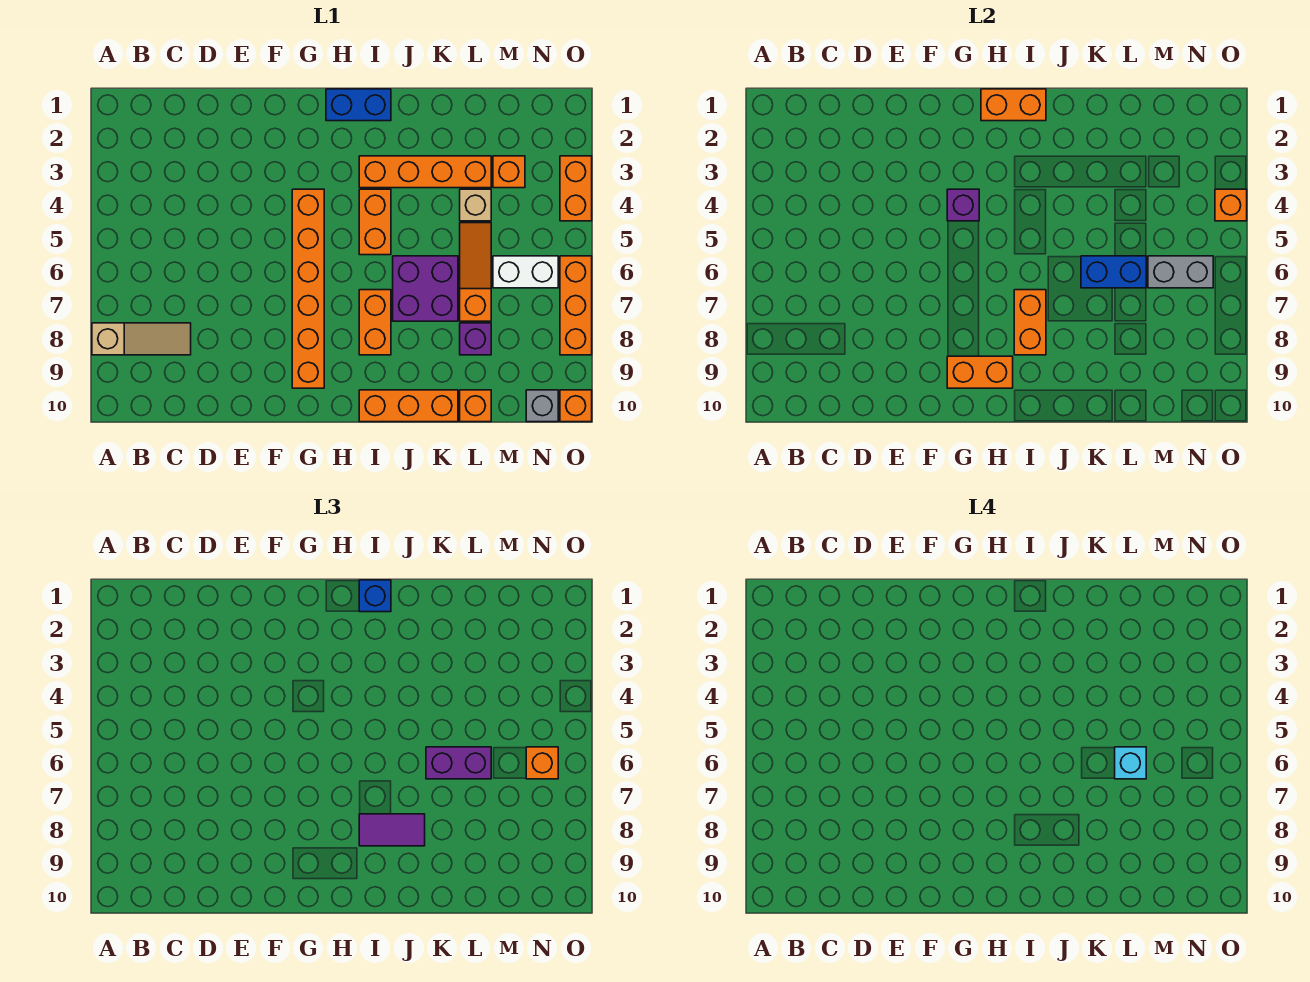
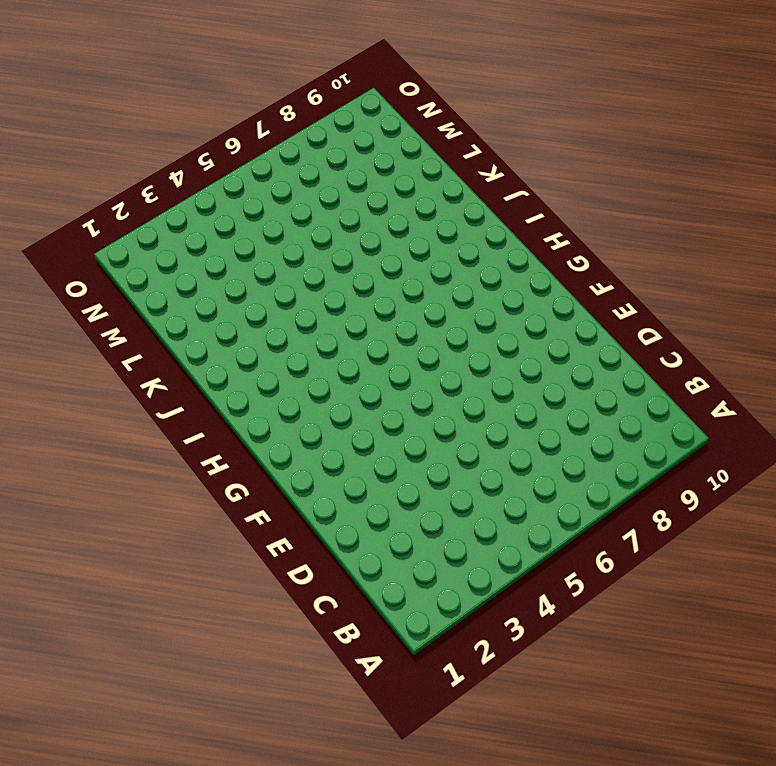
none -> tan 1x3 slope [92,323,191,355]
none -> orange 1x6 brick [292,189,324,388]
none -> blue 1x2 brick [326,89,391,121]
none -> orange 1x4 brick [359,156,491,188]

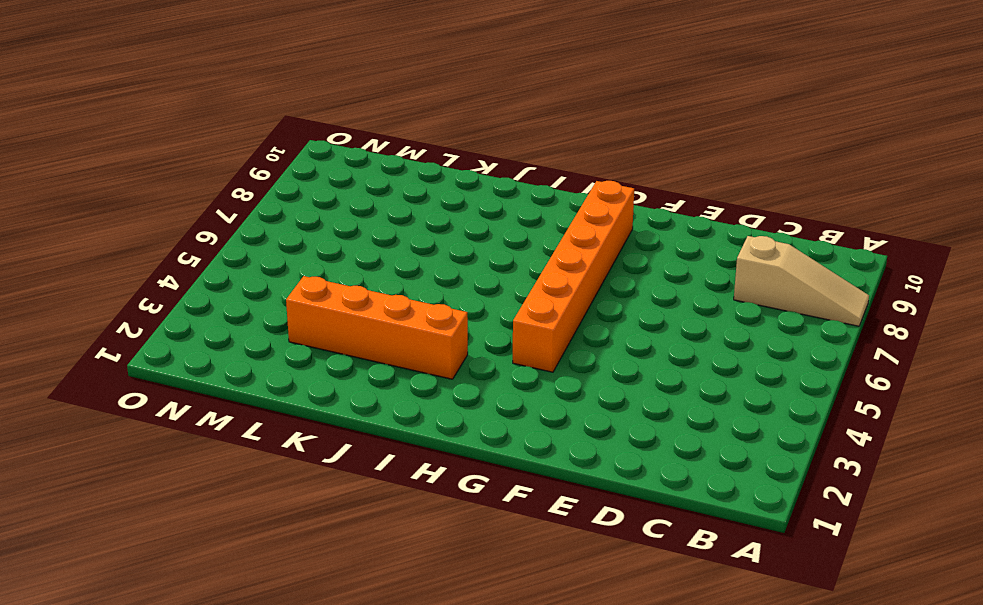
tan 1x3 slope [734,236,869,326] -> tan 1x3 slope turned to [92,323,191,355]
none -> blue 1x2 brick [326,89,391,121]
none -> orange 1x2 brick [359,189,391,255]
none -> orange 1x2 brick [359,290,391,355]
none -> orange 1x3 brick [359,390,458,422]

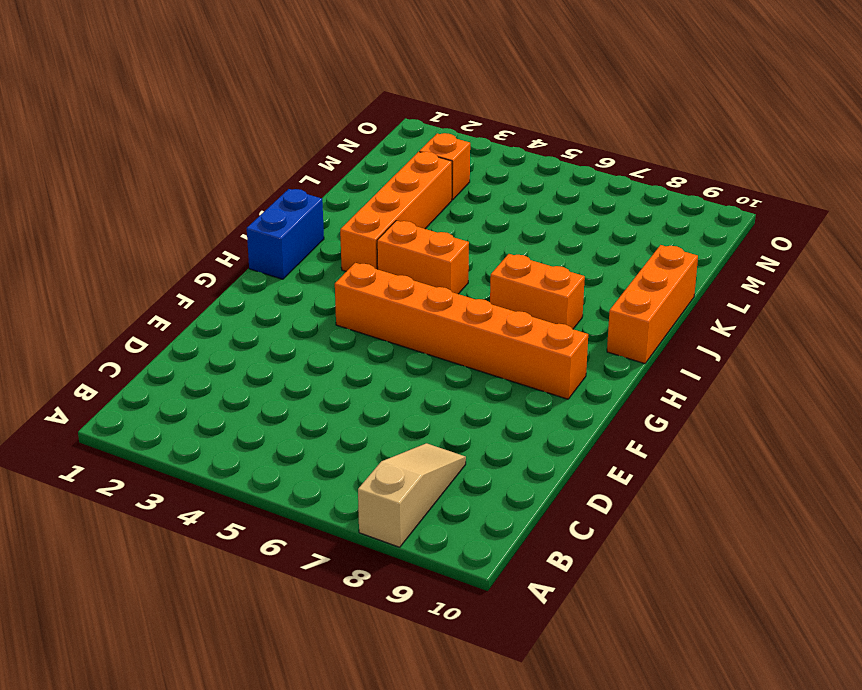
none -> purple 2x2 brick [393,256,458,321]
none -> tan 1x1 brick [460,189,491,221]
none -> orange 1x3 slope [460,223,491,321]
none -> purple 1x1 brick [460,323,491,355]

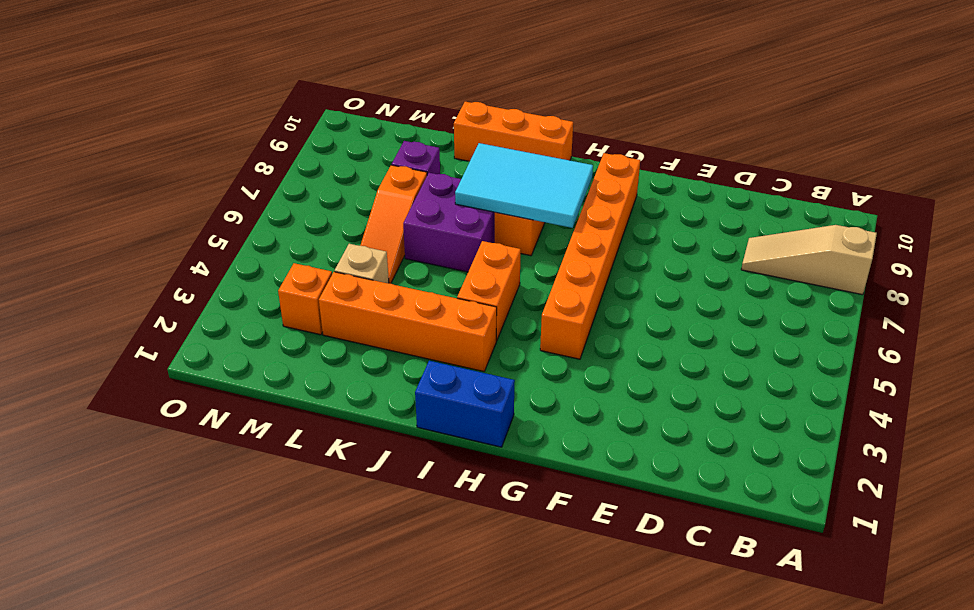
cyan 2x3 tile [455,143,593,228] -> orange 1x2 brick [1014,290,1046,355]
none -> orange 1x1 brick [460,390,491,422]
none -> white 1x2 brick [493,256,558,288]
none -> grey 1x1 brick [526,390,558,422]
none -> orange 1x2 brick [560,156,592,221]

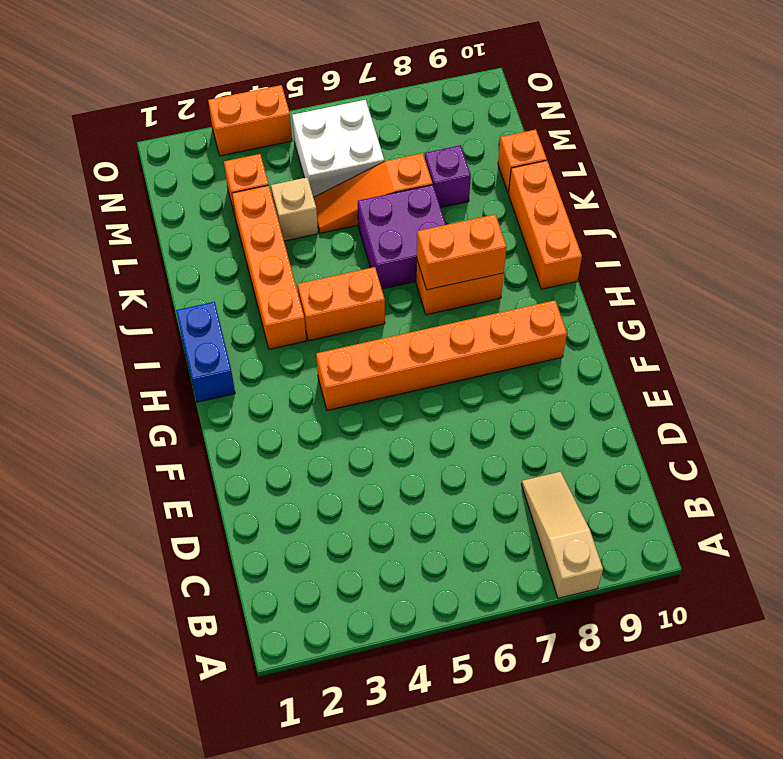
white 2x2 brick [292,100,384,197] -> white 1x2 brick [493,256,558,288]
none -> grey 1x1 brick [526,390,558,422]
none -> orange 1x3 brick [560,256,592,355]
none -> orange 1x1 brick [560,390,592,422]
none -> purple 1x1 brick [947,189,979,221]

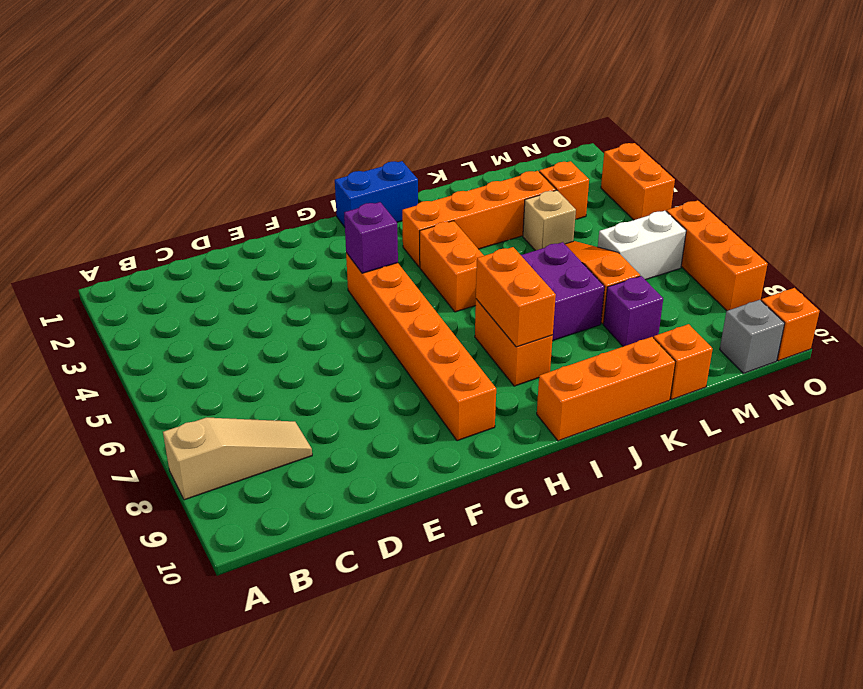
none -> orange 1x2 brick [947,356,1013,388]
none -> orange 1x2 brick [981,89,1046,121]
none -> blue 1x2 brick [1081,256,1146,288]
none -> grey 1x2 brick [1148,256,1213,288]

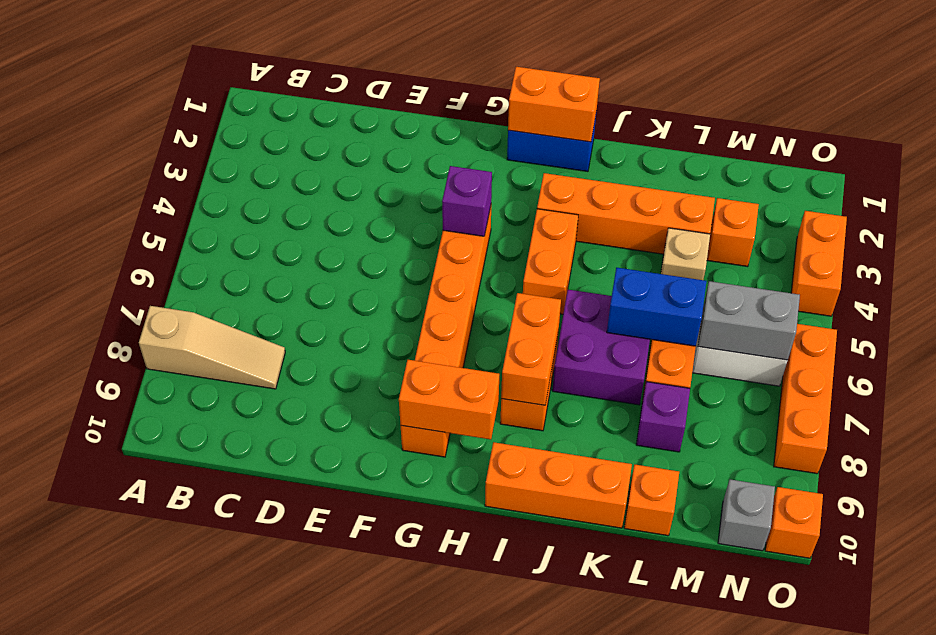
none -> orange 1x1 brick [1215,189,1247,221]
none -> blue 1x1 brick [359,580,391,612]
none -> purple 1x2 tile [359,814,425,846]
none -> purple 1x2 brick [426,747,491,779]

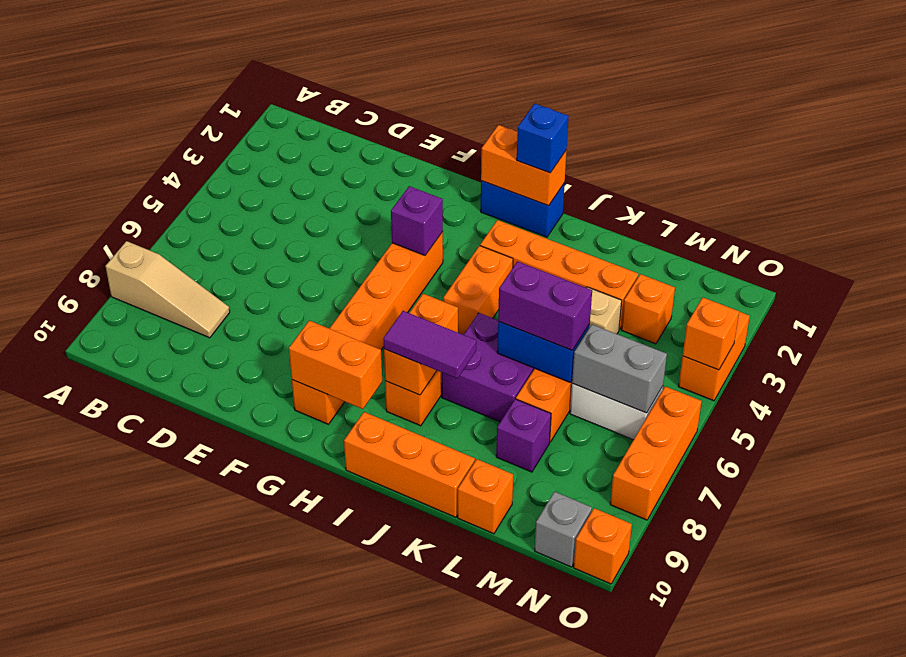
none -> orange 1x1 brick [526,747,558,779]
none -> cyan 1x1 brick [1115,747,1146,779]

